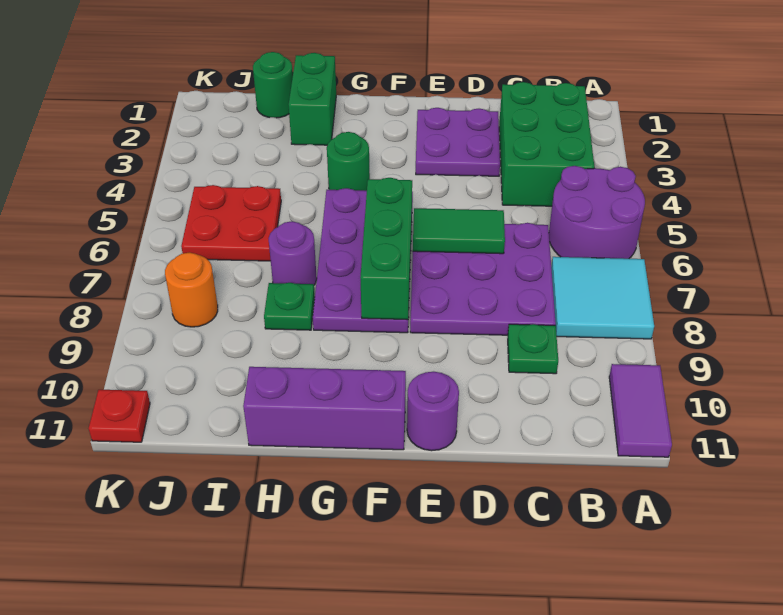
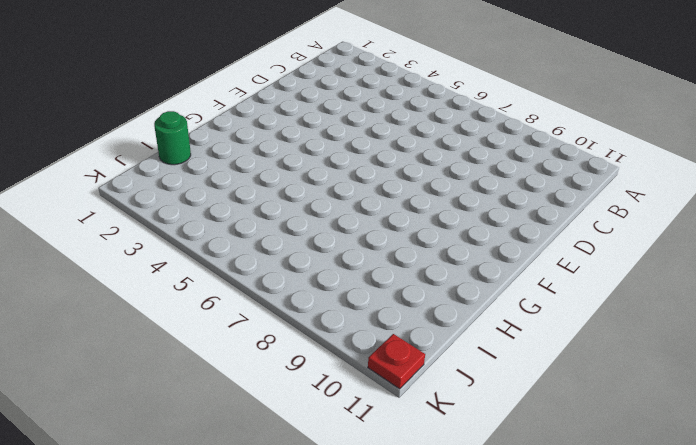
none -> purple 2x2 round brick [549,166,645,259]
none -> cyan 2x2 tile [551,257,654,339]
none -> purple 1x2 tile [609,364,672,457]

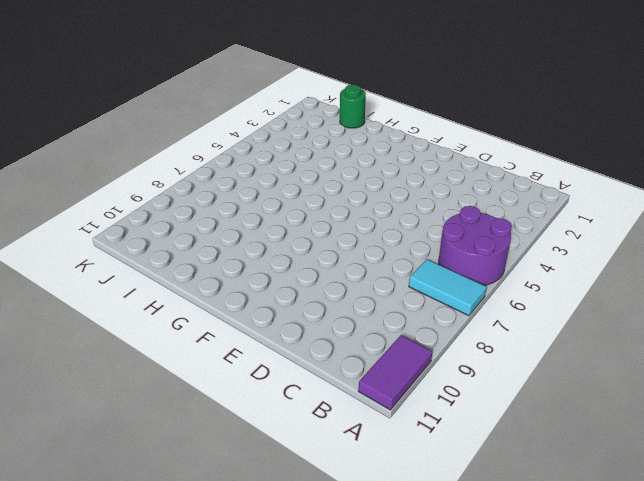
cyan 1x2 tile [409,259,487,316] -> cyan 2x2 tile [551,257,654,339]
none -> green 2x3 brick [499,82,594,206]
none -> purple 3x3 plate [410,223,556,335]
none -> green 1x1 plate [508,324,558,374]

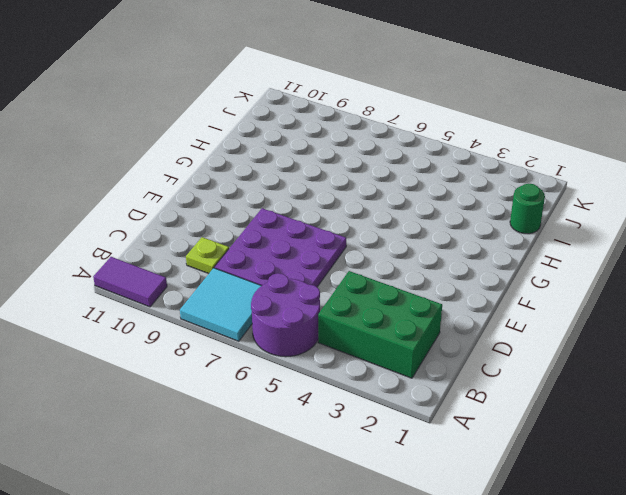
lime 1x1 plate [186,237,229,274] -> green 1x1 plate [508,324,558,374]
none -> purple 2x2 plate [416,108,500,176]
none -> purple 1x1 round brick [407,372,459,451]
none -> purple 2x4 plate [313,188,413,333]

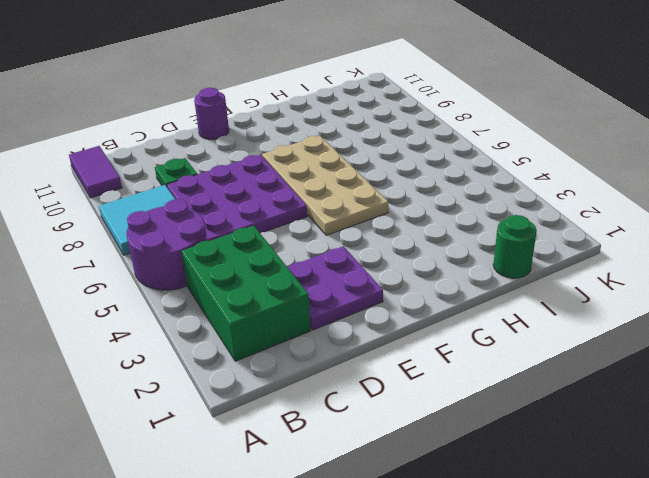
tan 2x4 plate [262,136,388,235] -> purple 2x4 plate [313,188,413,333]
none -> purple 1x3 brick [243,367,406,450]
none -> green 1x1 round brick [327,132,370,191]
none -> green 1x2 brick [289,53,336,145]

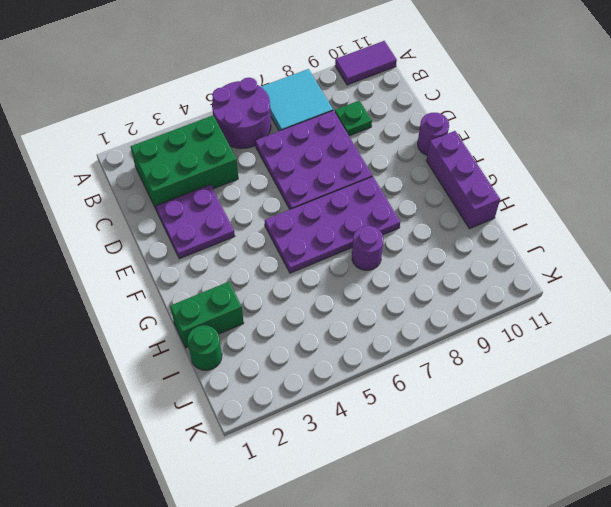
none -> green 1x1 round brick [327,132,370,191]
none -> green 1x1 plate [264,283,315,330]
none -> red 2x2 plate [181,185,281,261]

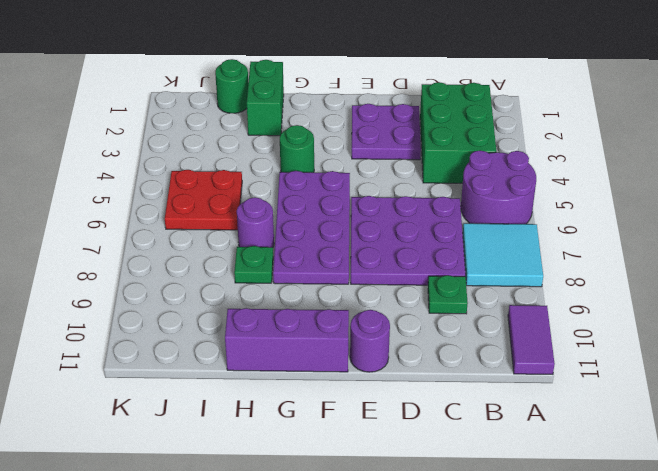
none -> orange 1x1 round brick [165,252,218,327]
none -> red 1x1 plate [89,390,150,442]
none -> green 1x2 tile [413,208,505,254]

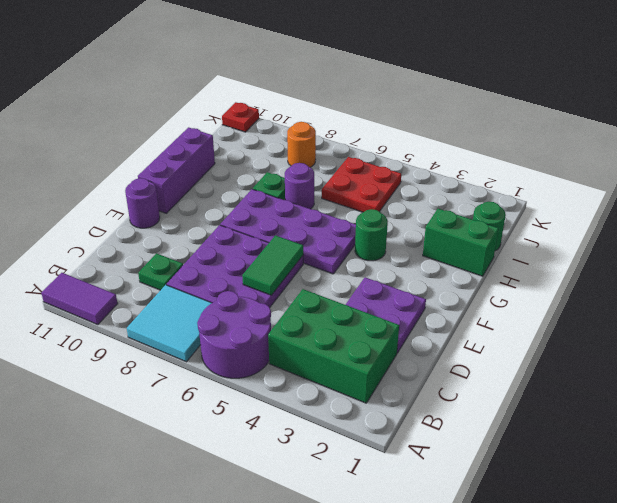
none -> green 1x3 brick [360,178,412,320]

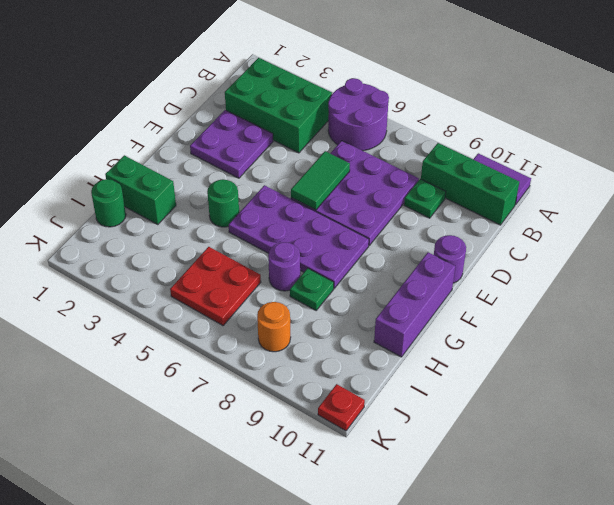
green 1x3 brick [421,143,519,225] -> green 1x3 brick moved to [360,178,412,320]
none -> cyan 2x2 tile [551,257,654,339]

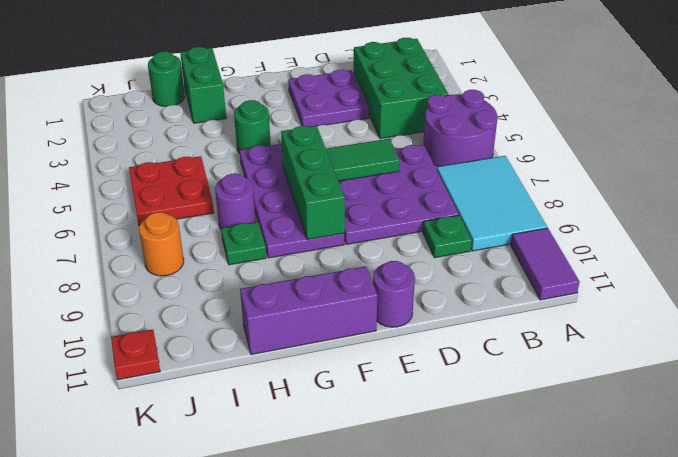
cyan 2x3 tile [437,156,547,251] -> cyan 2x2 tile [551,257,654,339]

